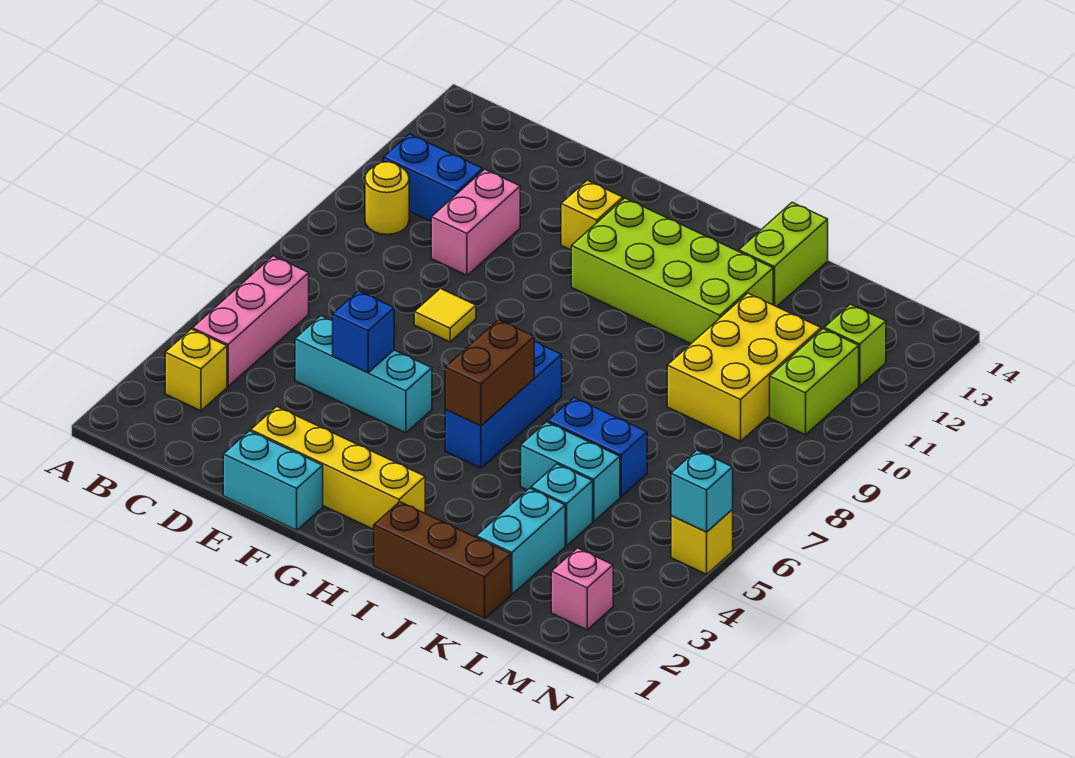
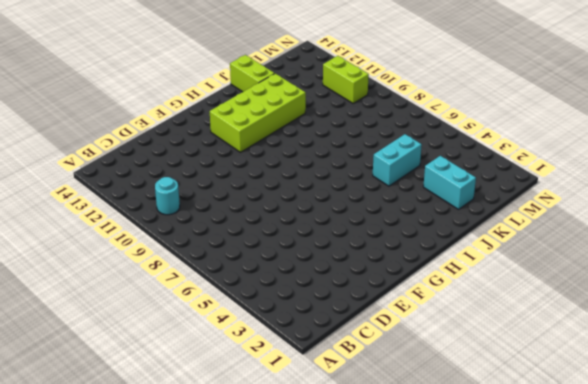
cyan 1x1 round brick [155,177,180,215] -> yellow 1x1 round brick [365,162,409,235]
none -> yellow 1x1 brick [165,329,227,411]
none -> pink 1x3 brick [192,256,309,386]
none -> blue 1x2 brick [383,134,483,221]

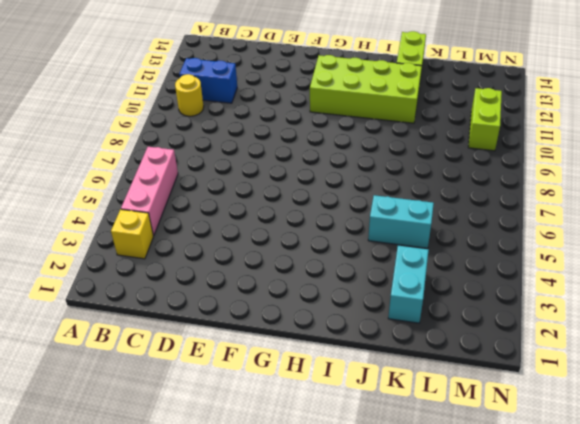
none -> cyan 1x3 brick [295,316,432,433]
none -> pink 1x2 brick [431,169,520,275]
none -> cyan 1x2 brick [223,431,323,530]

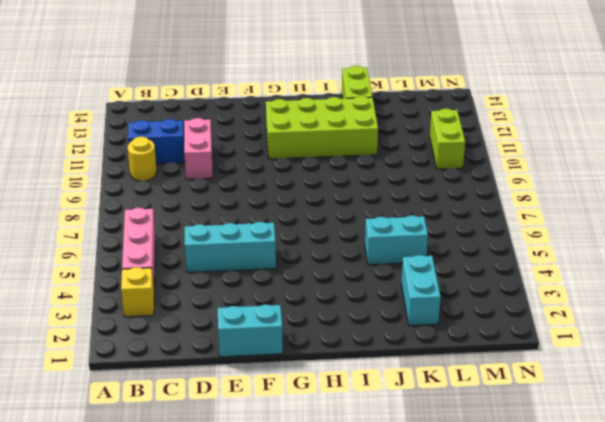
none -> yellow 1x4 brick [251,407,425,529]
none -> yellow 1x1 tile [414,288,476,342]
none -> yellow 1x1 brick [561,180,623,250]

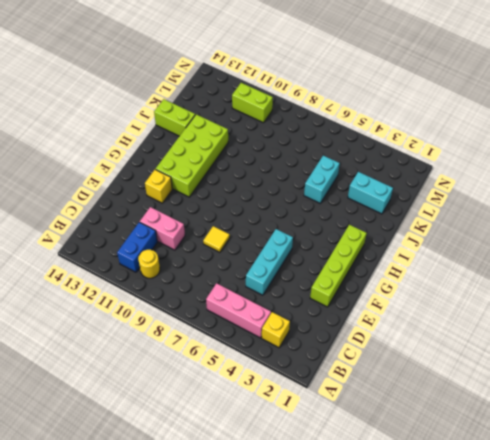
lime 1x4 brick [310,225,367,307] -> yellow 1x4 brick [251,407,425,529]
none -> cyan 1x2 brick [223,431,323,530]
none -> blue 1x3 brick [445,342,562,468]
none -> brown 1x3 brick [374,502,511,619]

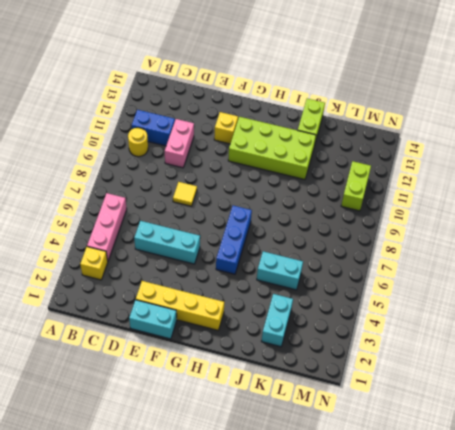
none -> brown 1x3 brick [374,502,511,619]
none -> blue 1x2 brick [548,398,647,497]
none -> cyan 1x1 brick [531,464,593,546]

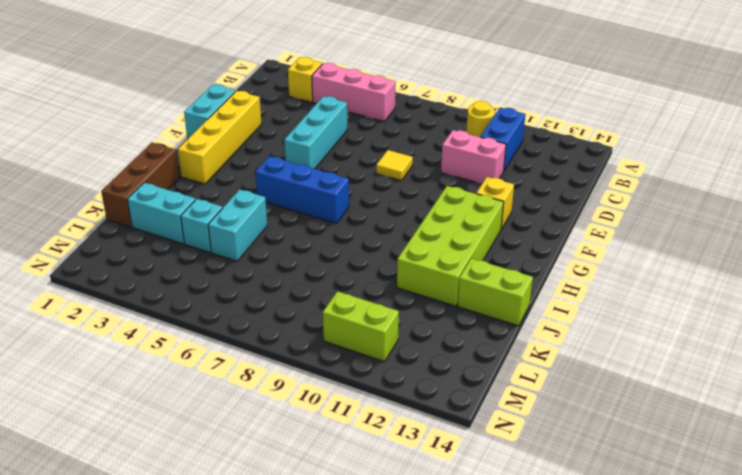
none -> blue 1x2 brick [548,398,647,497]
none -> yellow 2x3 brick [667,293,821,441]
none -> pink 1x1 brick [551,548,613,630]

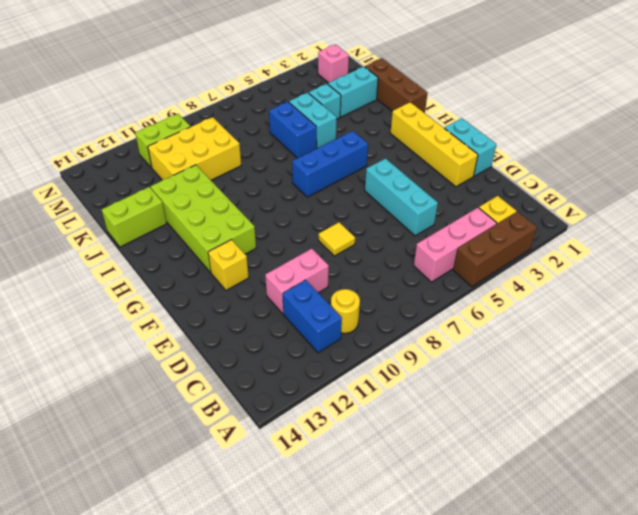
brown 1x3 brick [453,212,537,287] -> none
none -> lime 1x1 brick [824,304,886,386]
none -> yellow 1x1 brick [671,510,733,574]
none -> blue 1x1 brick [333,291,394,372]

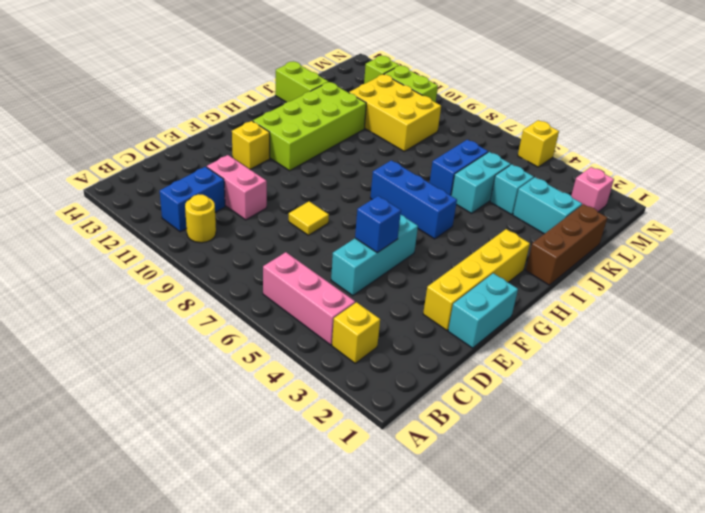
none -> brown 1x2 brick [445,320,534,426]
none -> cyan 1x1 brick [671,450,733,532]

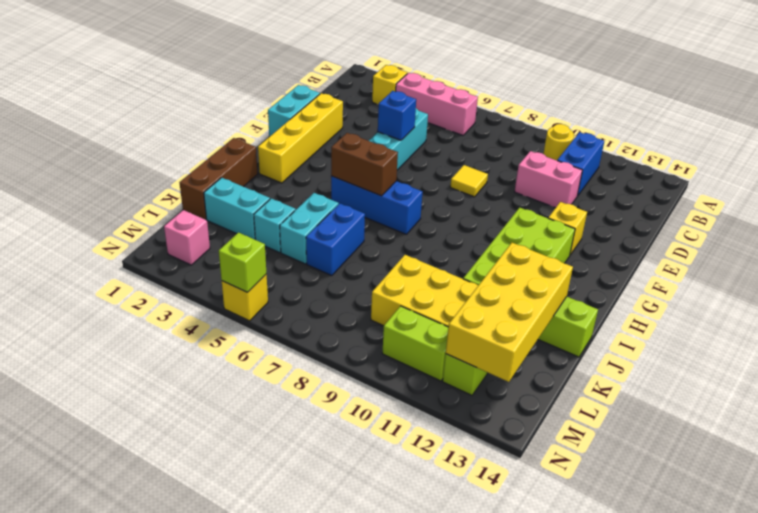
yellow 2x4 brick [446,243,573,382] -> none
lime 1x1 brick [219,233,266,292] -> cyan 1x1 brick [671,450,733,532]

